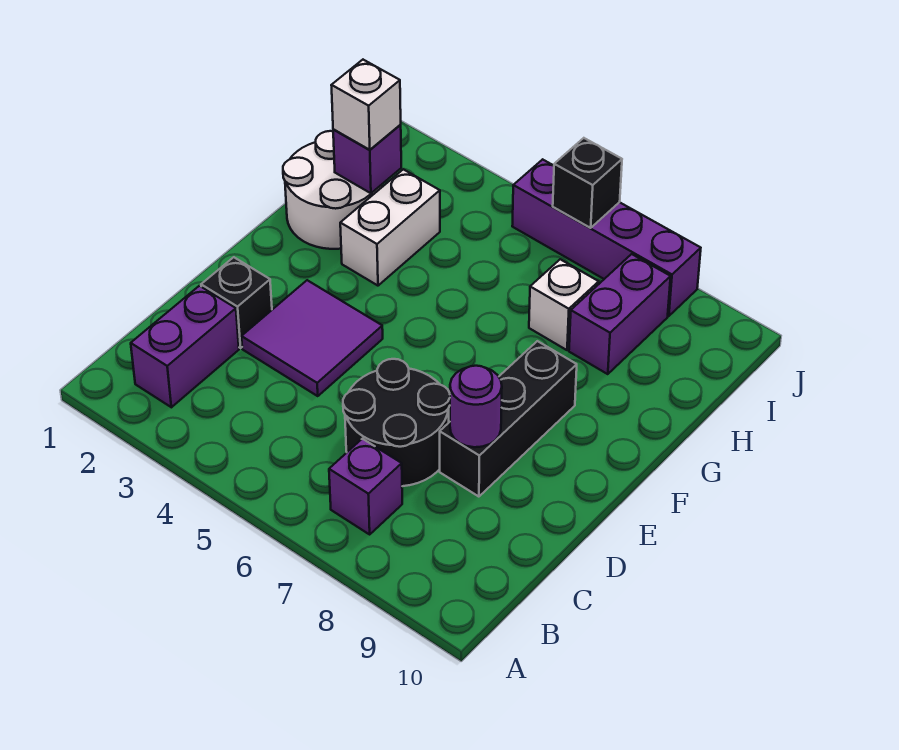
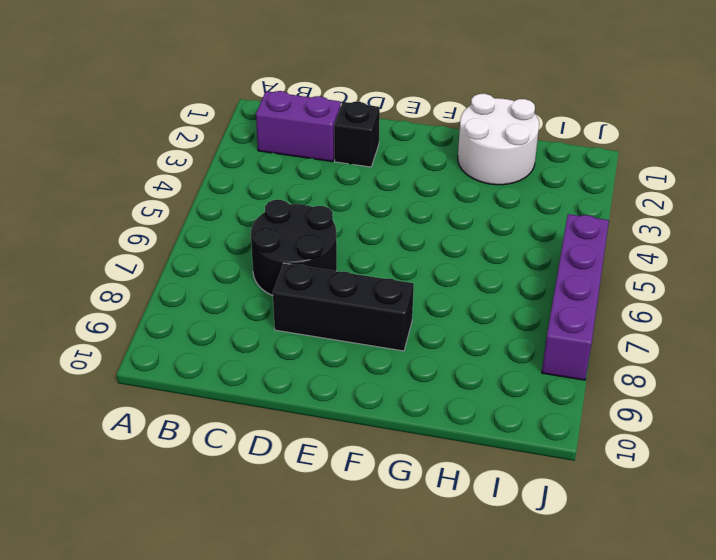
none -> purple 1x1 brick [329,439,402,534]
none -> purple 2x2 tile [242,280,383,396]
none -> white 1x2 brick [340,169,440,286]

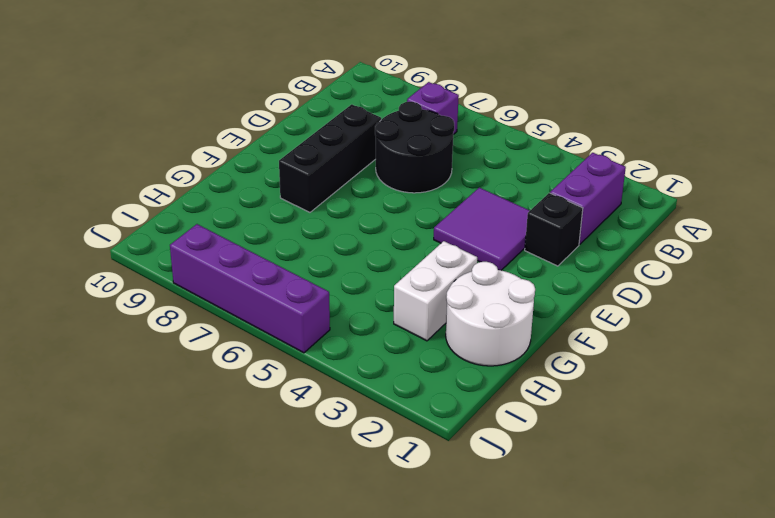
none -> white 1x1 brick [529,259,599,350]
none -> purple 1x2 brick [569,254,671,374]
none -> purple 1x1 round brick [450,366,502,447]

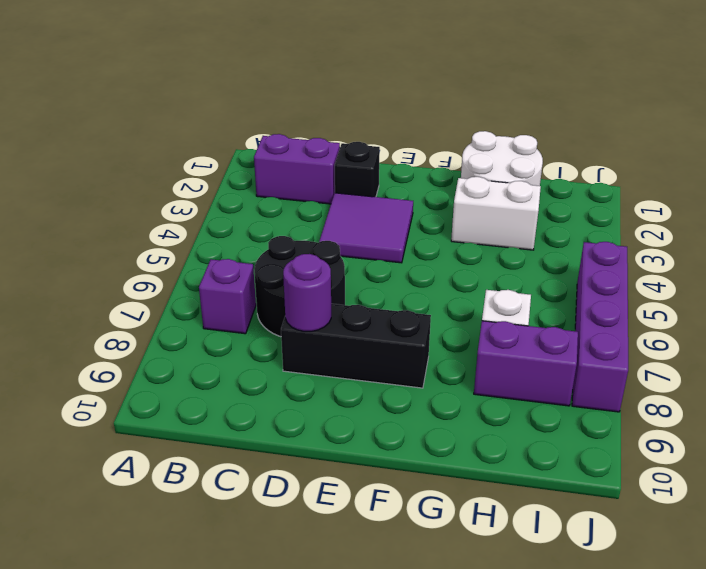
none -> purple 1x1 brick [333,125,401,193]
none -> black 1x1 brick [553,138,622,228]
none -> white 1x1 brick [331,60,401,150]

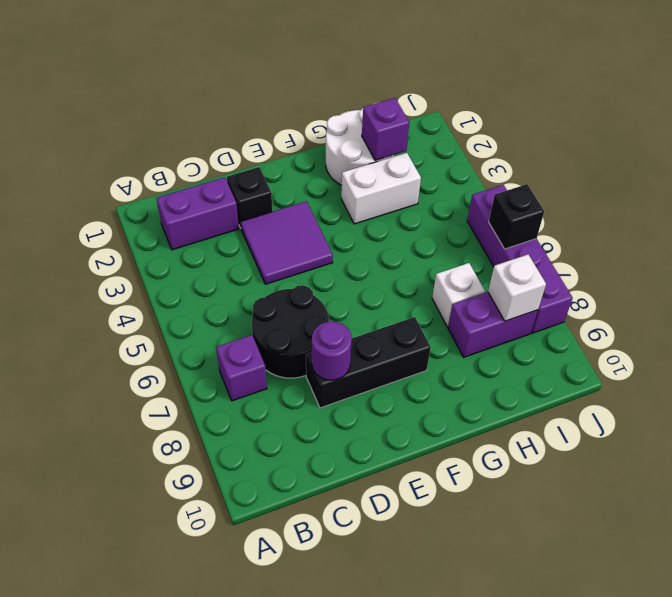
white 1x1 brick [488,254,546,321] -> white 1x1 brick moved to [331,60,401,150]

